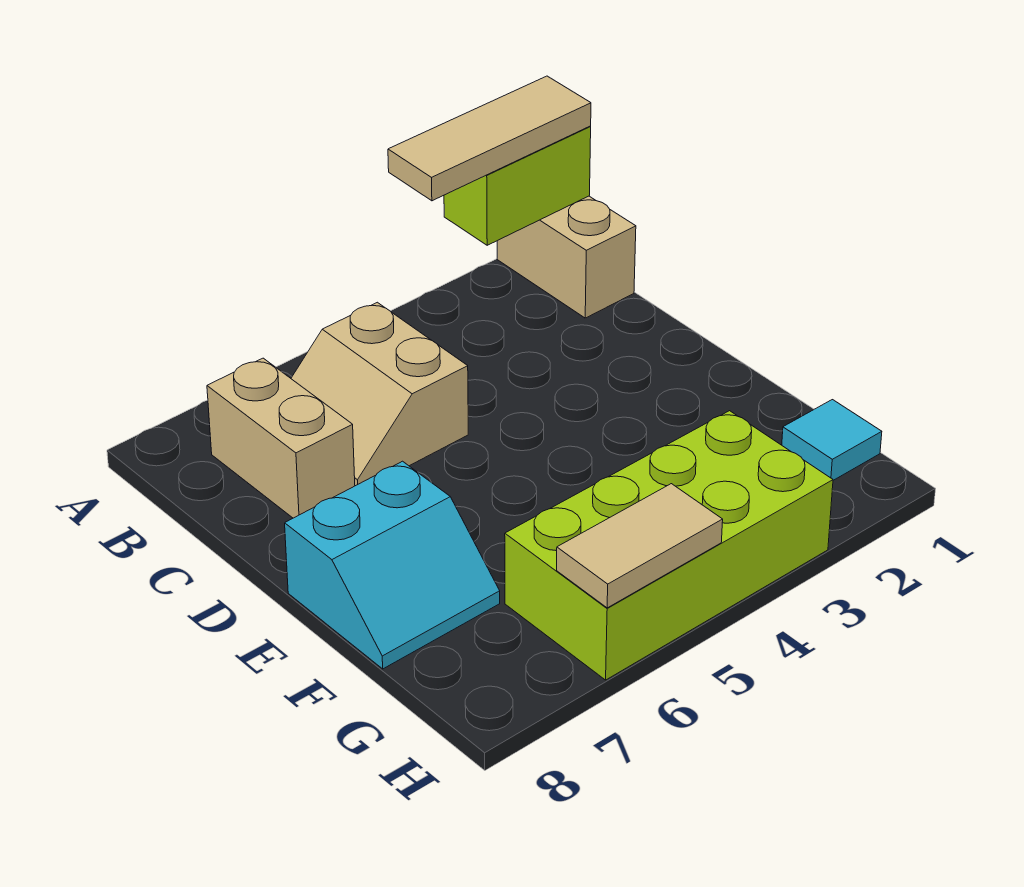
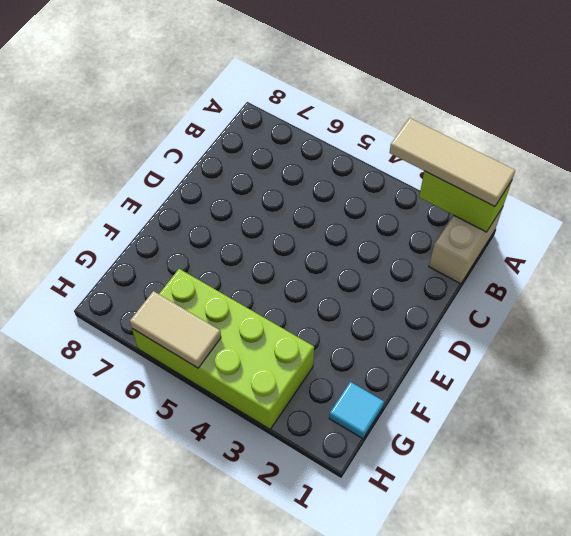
none -> tan 2x2 slope [291,302,468,486]
none -> tan 1x2 brick [207,358,355,518]

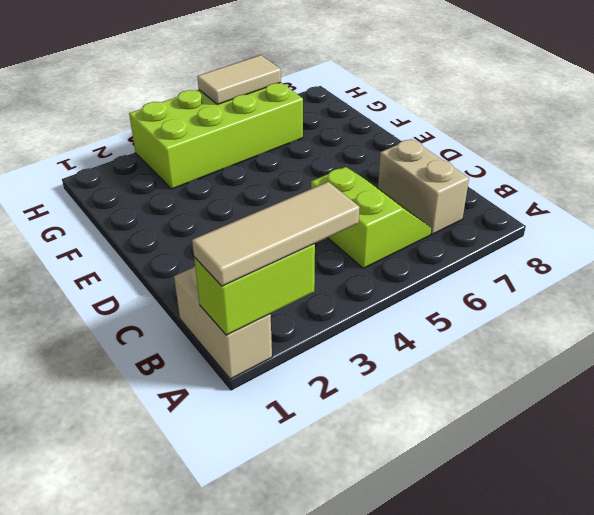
lime 2x2 slope [311,167,431,268] -> tan 2x2 slope [291,302,468,486]
none -> cyan 2x2 slope [285,461,500,669]
none -> cyan 1x1 tile [782,400,882,480]

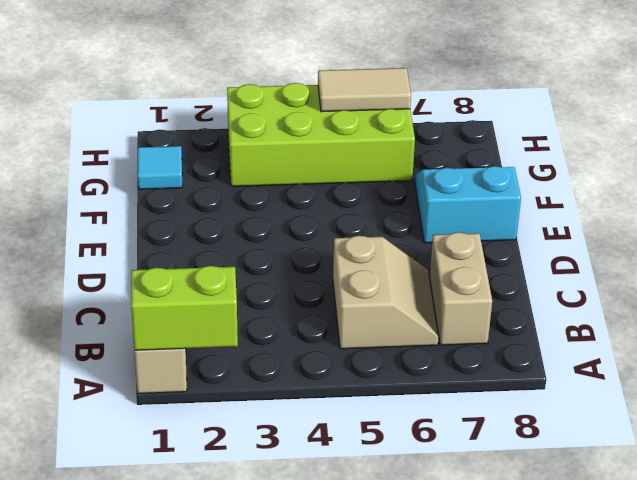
none -> tan 1x3 tile [388,76,591,201]

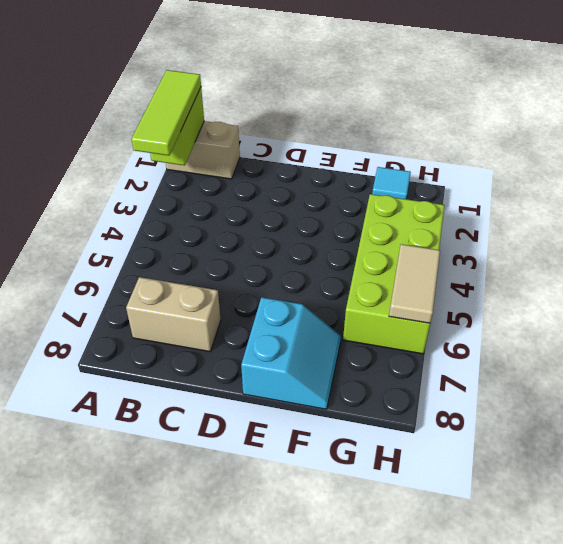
lime 1x3 tile [132,70,201,156] -> tan 1x3 tile [388,76,591,201]
none -> tan 2x2 slope [291,302,468,486]

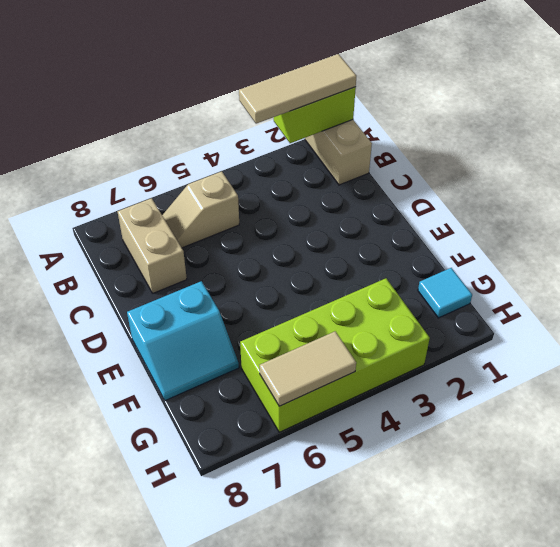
tan 1x2 slope [162,171,239,248] -> tan 2x2 slope [291,302,468,486]

